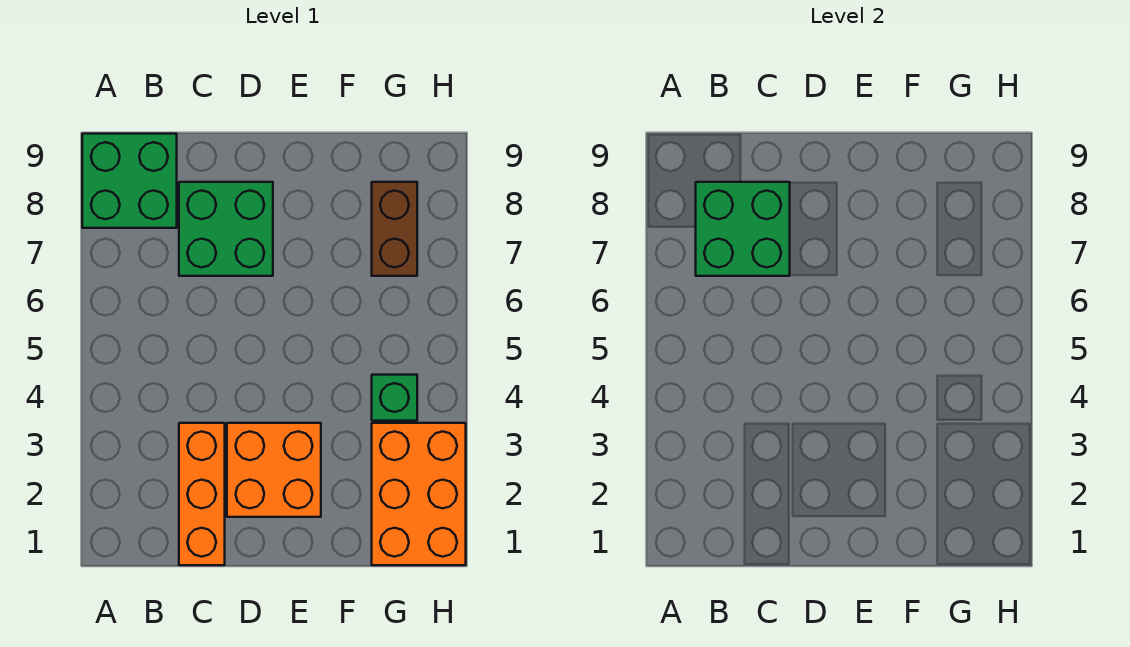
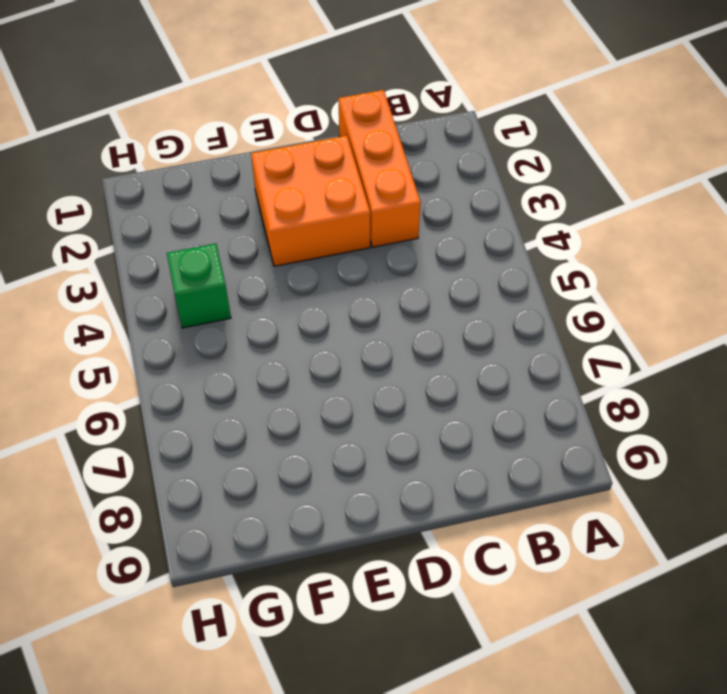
none -> green 2x2 brick [82,134,177,228]
none -> green 2x2 brick [179,182,273,276]

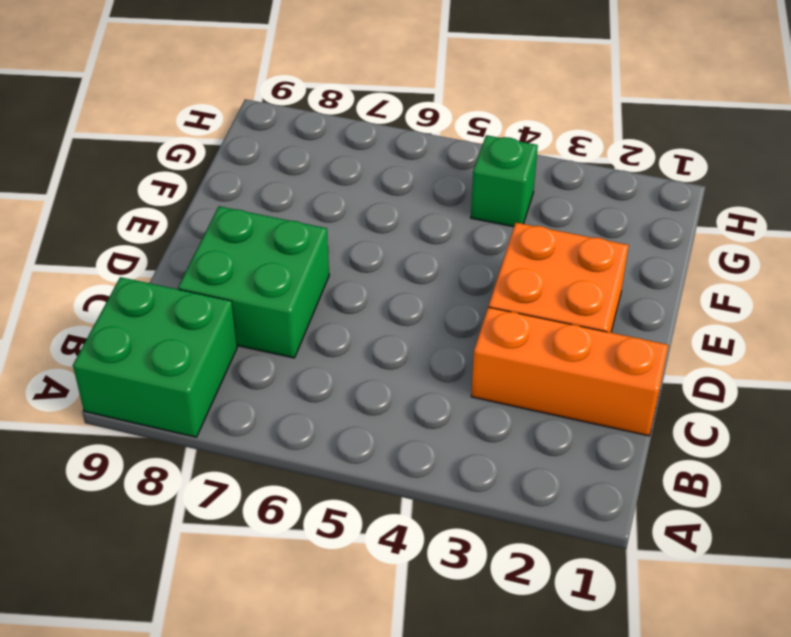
none -> orange 2x3 brick [372,423,466,565]
none -> brown 1x2 brick [372,182,417,276]

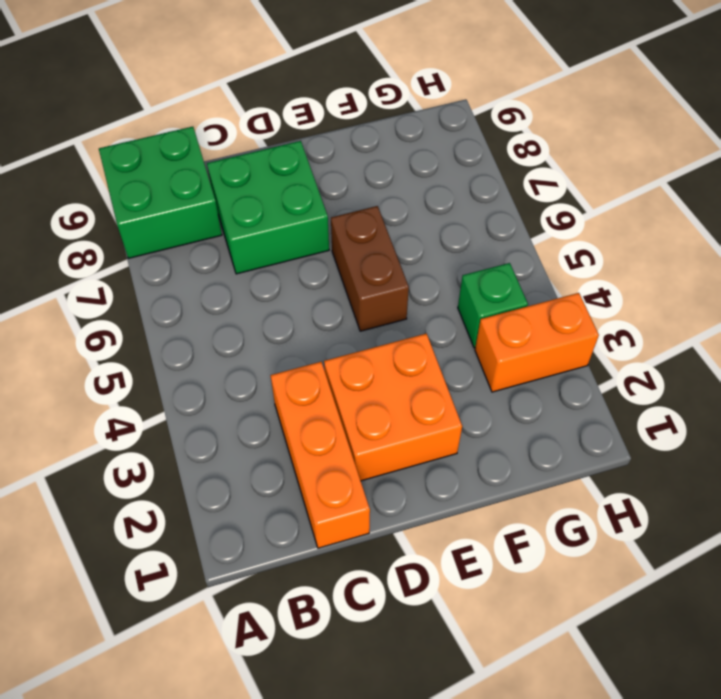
brown 1x2 brick [331,206,409,331] -> brown 1x2 brick moved to [372,182,417,276]
orange 1x2 brick [475,293,599,392] -> orange 2x3 brick [372,423,466,565]
none -> green 2x2 brick [696,182,790,276]

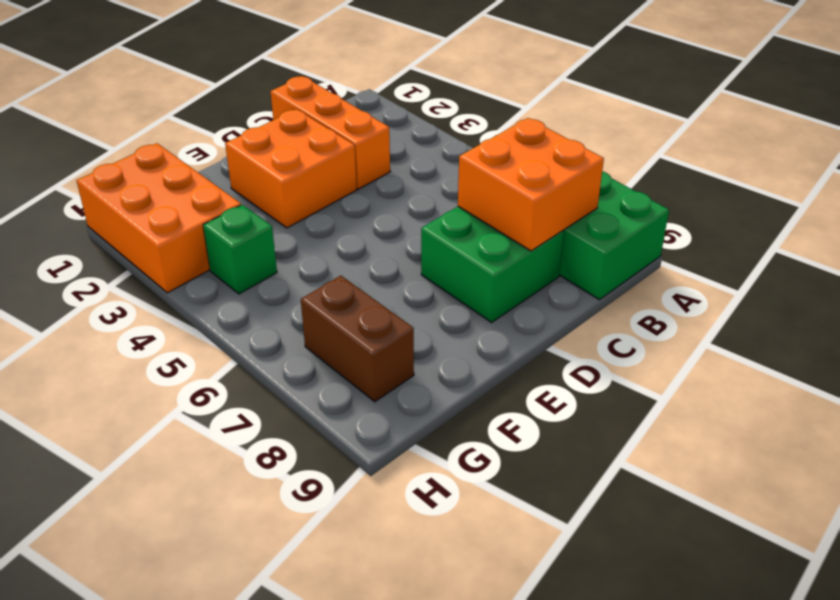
orange 2x2 brick [458,118,604,251] -> green 2x2 brick [696,182,790,276]

